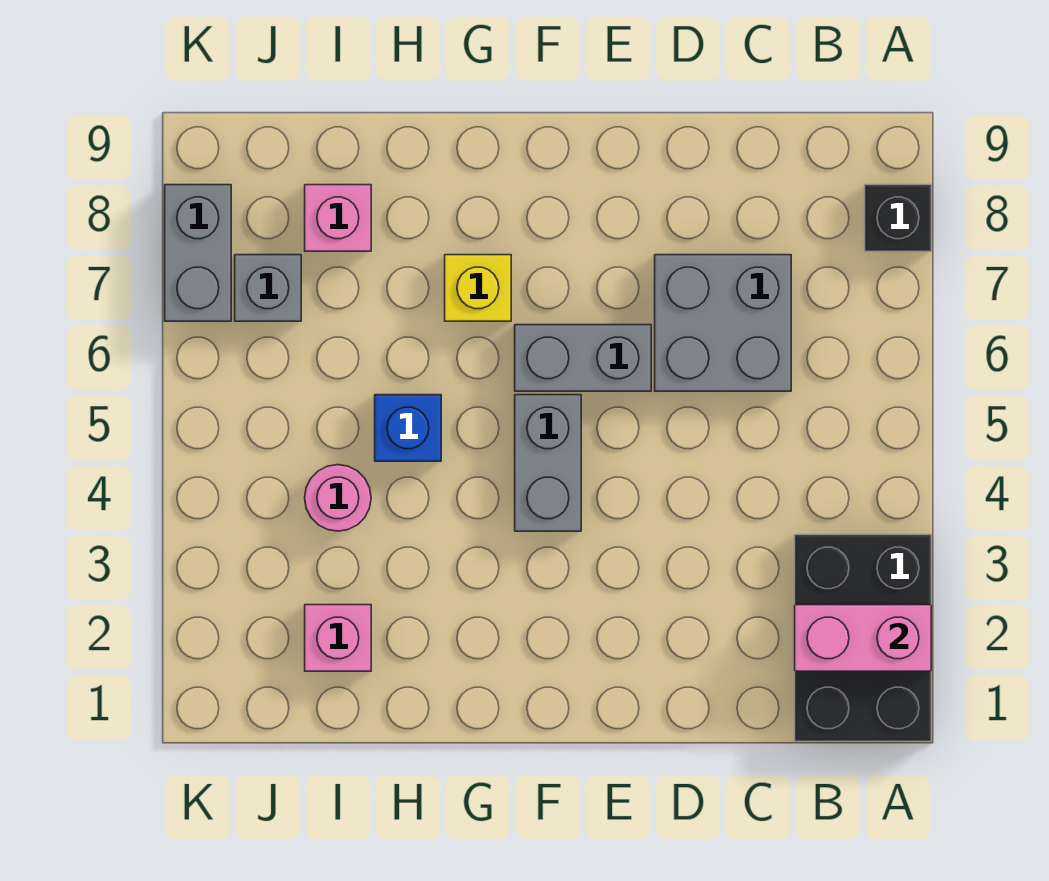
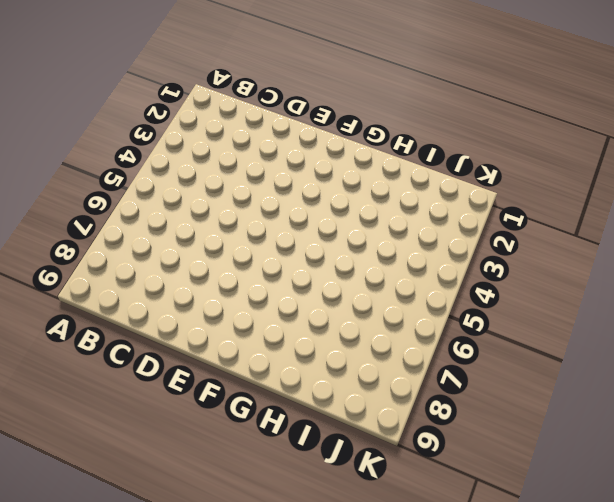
none -> black 2x3 brick [795,535,931,741]
none -> black 1x1 brick [865,185,931,251]
none -> grey 2x2 brick [655,255,791,391]

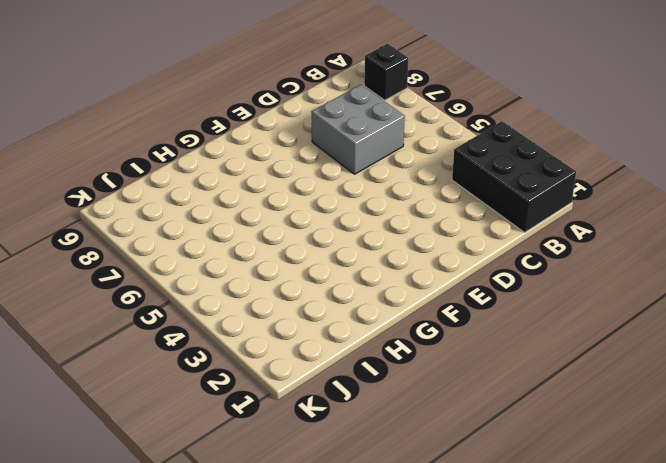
none -> grey 1x2 brick [515,325,651,391]
none -> grey 1x2 brick [515,395,581,531]
none -> yellow 1x1 brick [445,255,511,321]

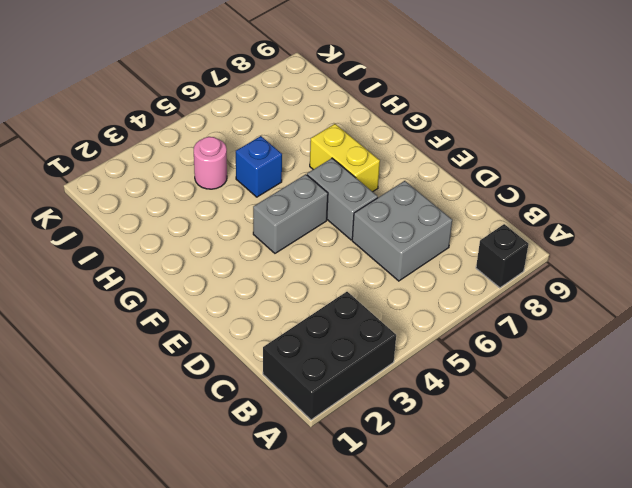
yellow 1x2 brick [310,124,380,192] -> yellow 1x1 brick [445,255,511,321]
none -> pink 1x1 brick [305,605,371,671]
none -> pink 1x1 brick [305,185,371,251]
none -> grey 1x1 brick [235,255,301,321]

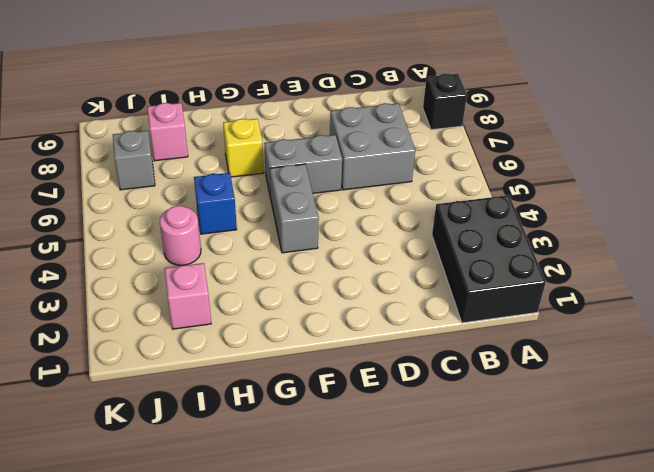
none -> grey 1x2 brick [165,185,231,321]
none -> pink 1x2 brick [795,605,931,671]

